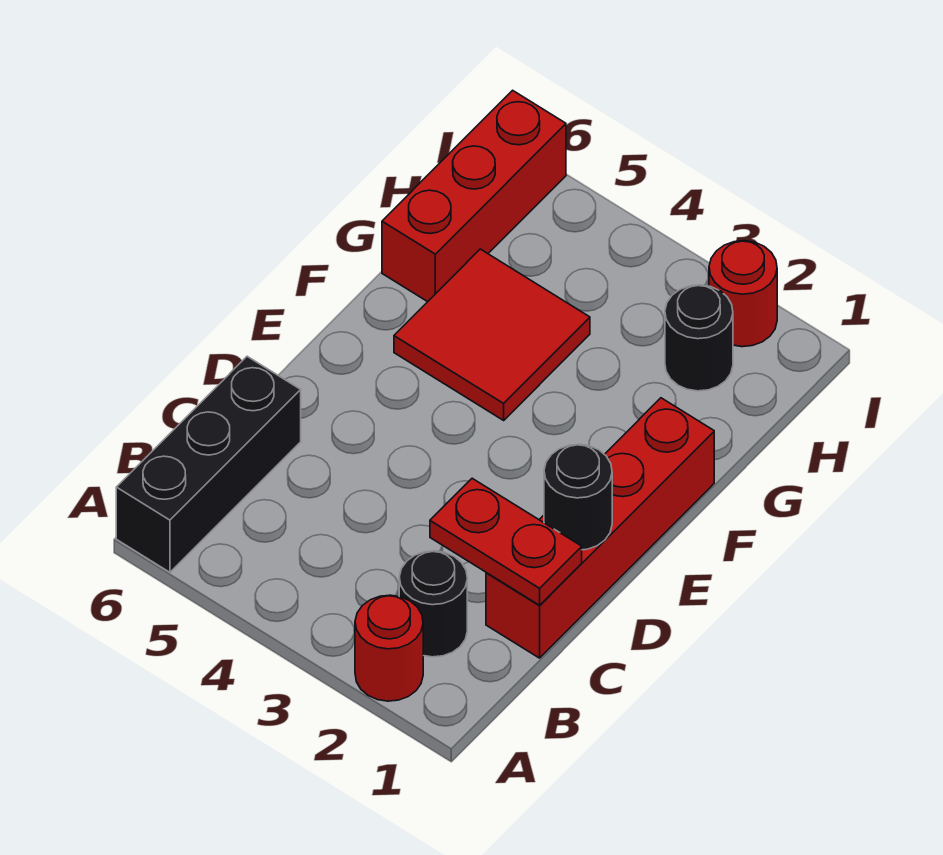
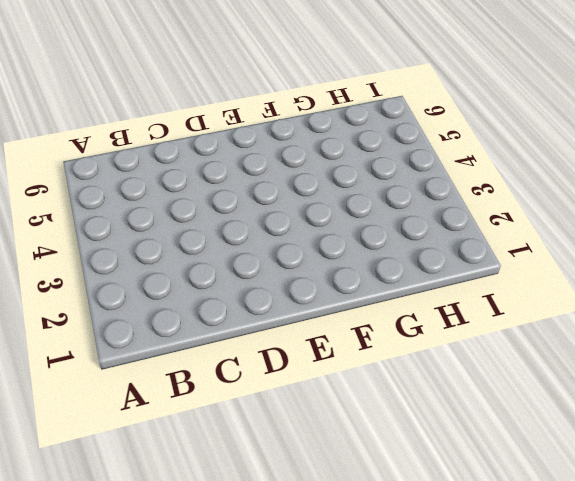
none -> red 1x1 round brick [355,595,423,701]
none -> black 1x3 brick [116,356,301,572]

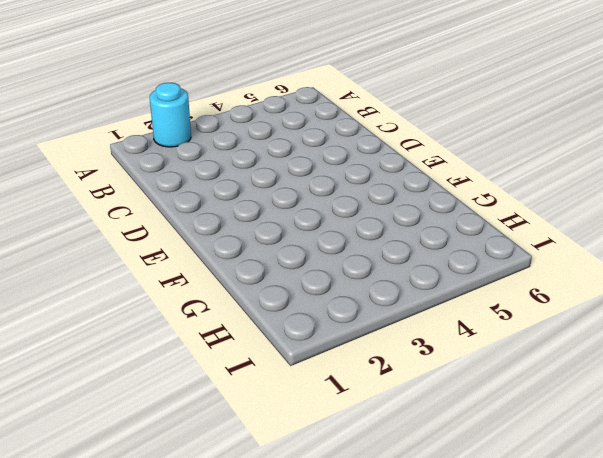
cyan 1x1 round brick [150,83,191,147] -> red 1x1 round brick [355,595,423,701]
none -> black 1x3 brick [116,356,301,572]
none -> black 1x1 round brick [399,551,467,657]

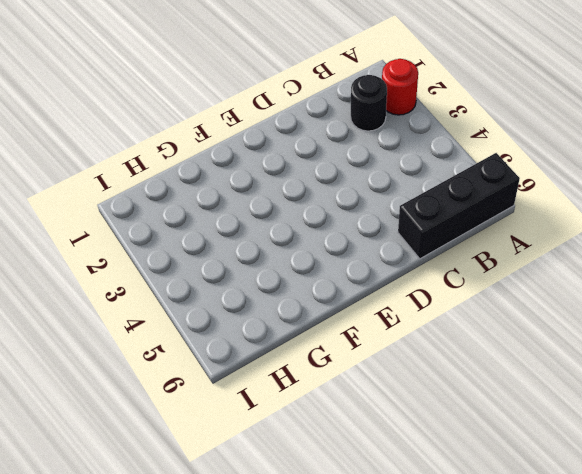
none -> red 1x4 brick [486,398,714,658]
none -> red 2x2 tile [394,249,590,420]

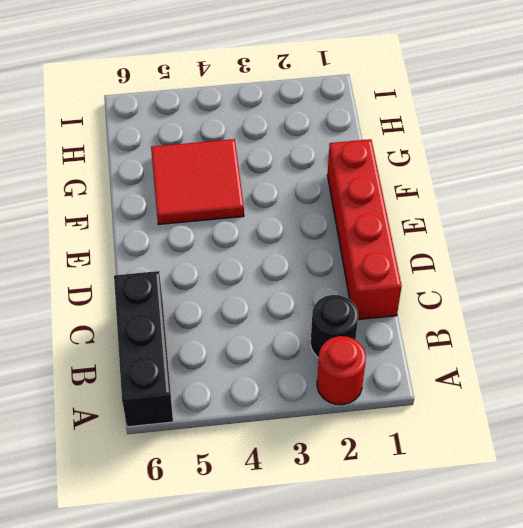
none -> red 1x3 brick [382,90,566,302]
none -> black 1x1 round brick [665,285,733,391]

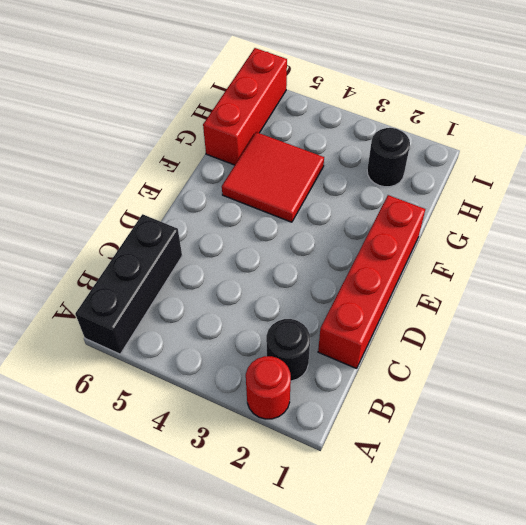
none -> red 1x1 round brick [709,241,777,347]
none -> red 1x2 plate [430,478,582,605]

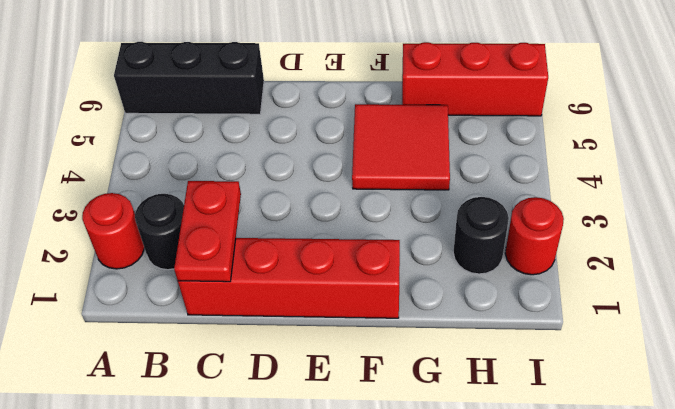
none -> black 1x1 round brick [544,444,612,550]

